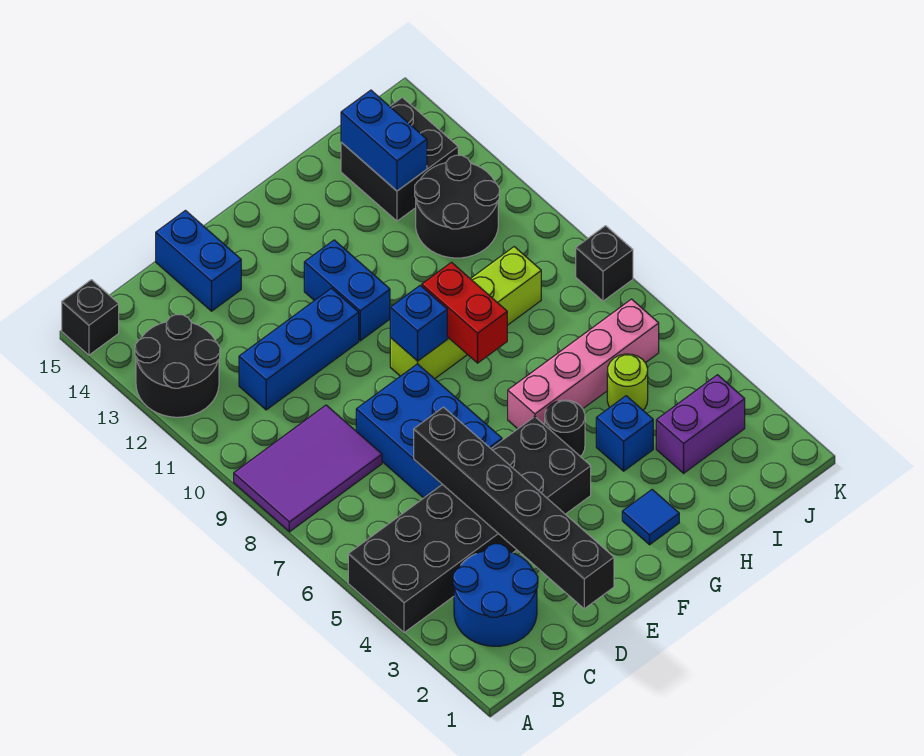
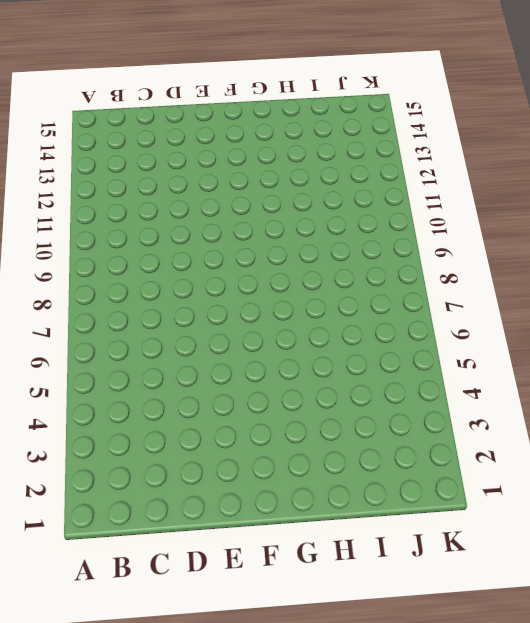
none -> black 2x6 brick [348,417,591,633]
none -> purple 2x3 tile [234,405,382,532]
none -> black 2x2 round brick [135,315,220,417]

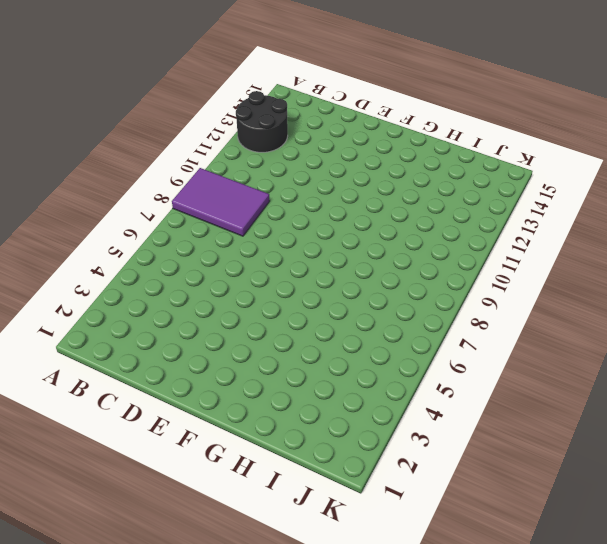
none -> black 2x6 brick [348,417,591,633]
none -> black 1x1 brick [62,280,119,355]
none -> blue 2x2 round brick [453,544,538,646]

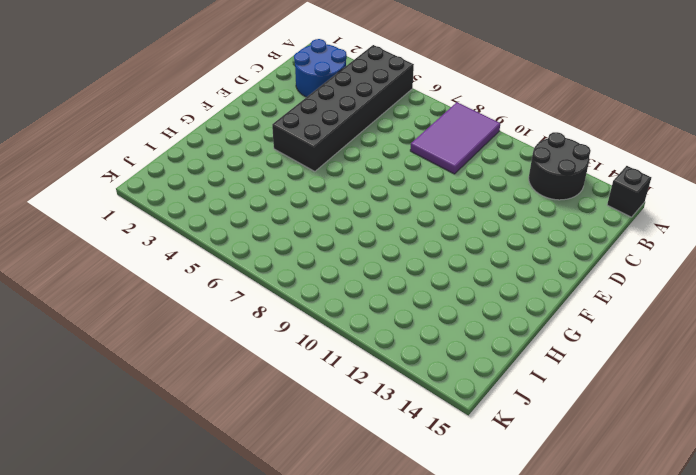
none -> blue 1x3 brick [239,288,359,410]
none -> blue 2x3 brick [356,364,502,498]
none -> blue 1x2 brick [156,211,241,311]

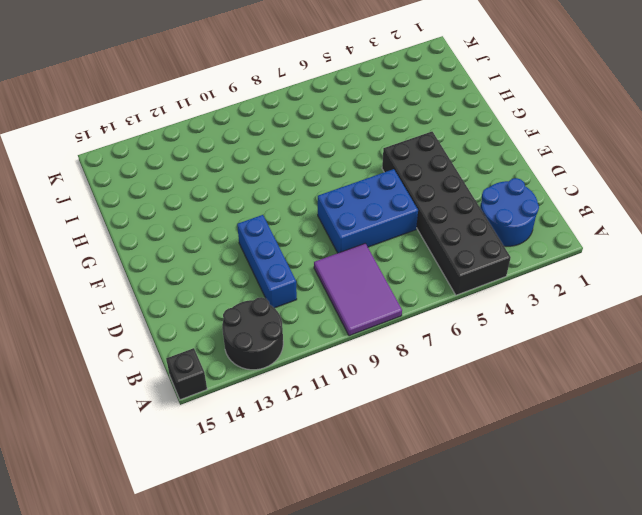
none -> blue 1x2 brick [156,211,241,311]
none -> lime 1x4 brick [390,247,541,379]
none -> blue 1x2 brick [304,240,390,341]

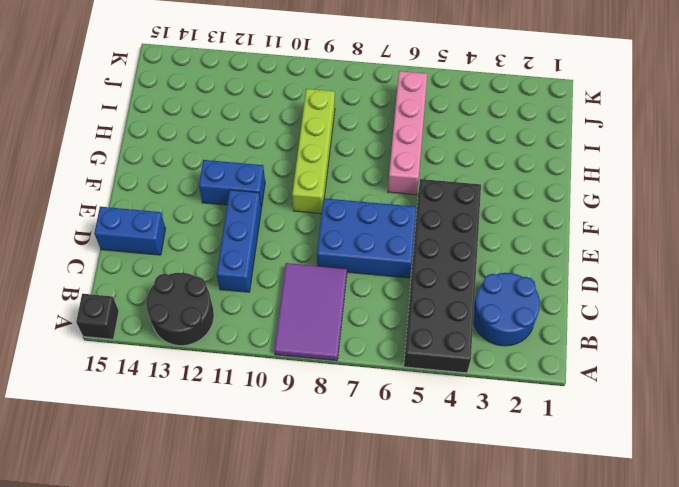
none -> blue 1x1 tile [622,490,679,545]
none -> black 1x1 round brick [545,400,585,456]
none -> blue 1x1 brick [596,396,653,471]

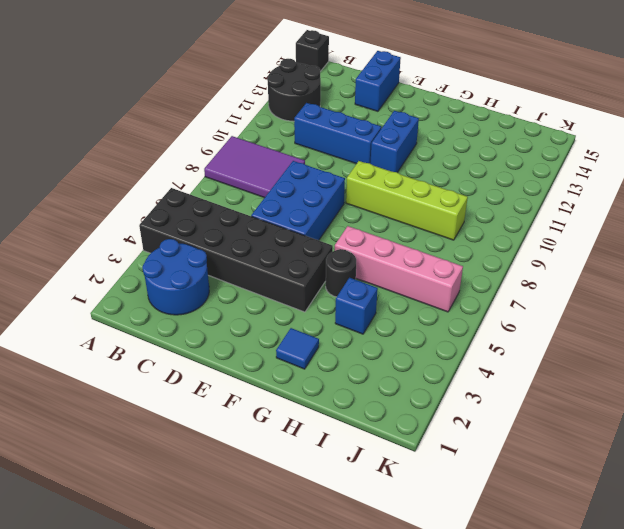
none -> purple 1x2 brick [656,375,745,473]
none -> lime 1x1 round brick [607,354,648,410]
none -> black 2x2 round brick [415,155,499,258]

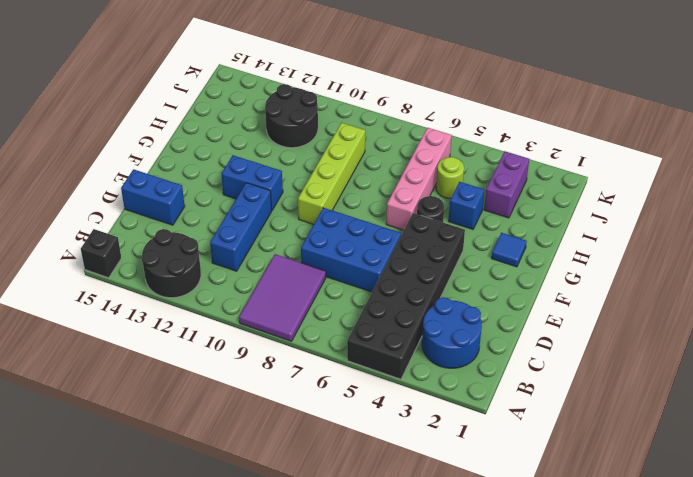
none -> black 2x2 brick [341,97,458,221]
none -> black 1x1 brick [576,226,633,301]
none -> black 1x6 brick [414,407,614,609]

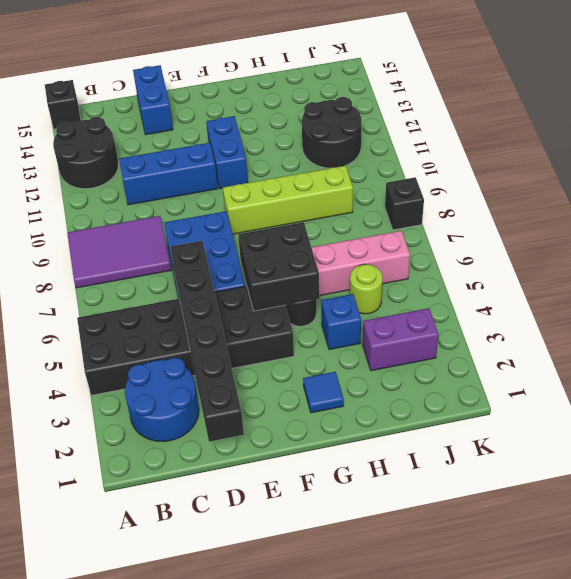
black 2x2 brick [238,222,319,311] -> black 2x2 brick moved to [341,97,458,221]
none -> blue 1x1 brick [390,286,447,361]
none -> red 1x2 brick [422,262,507,363]
none -> blue 1x2 brick [341,90,427,191]

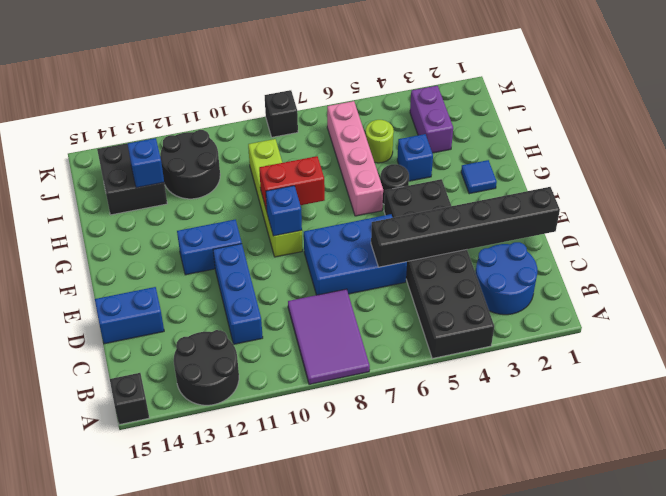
blue 1x1 brick [127,138,164,188] -> blue 1x2 brick [341,90,427,191]

